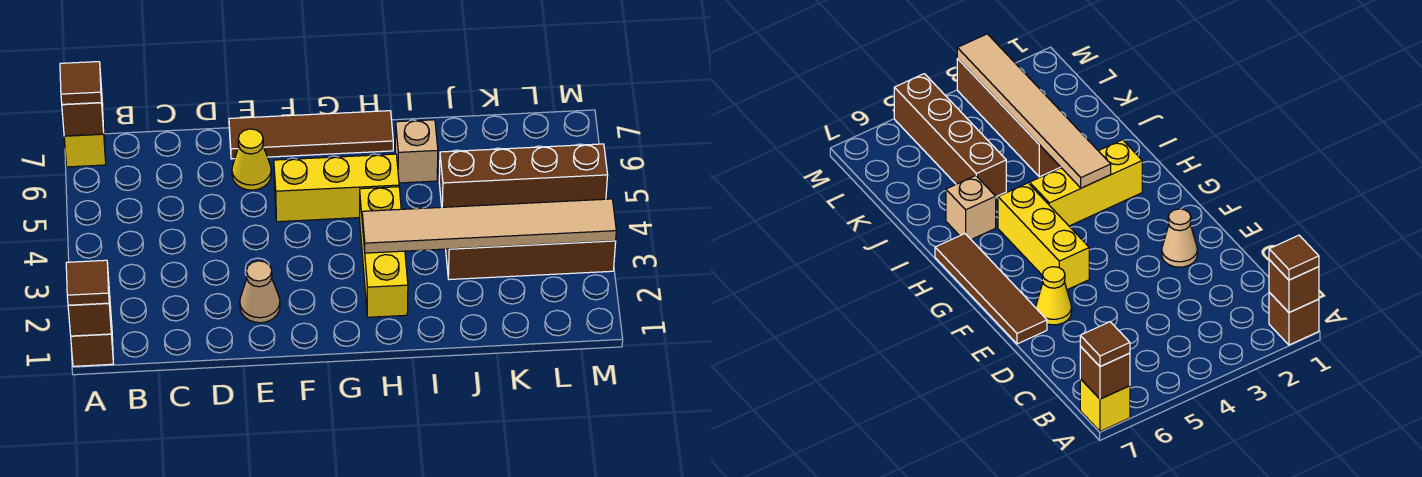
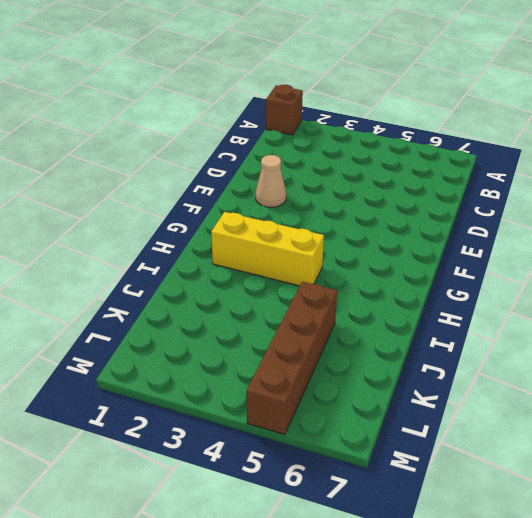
none -> yellow 1x1 brick [64,118,106,167]
none -> yellow 1x1 cone [232,129,271,190]
none -> brown 1x4 tile [229,111,393,159]

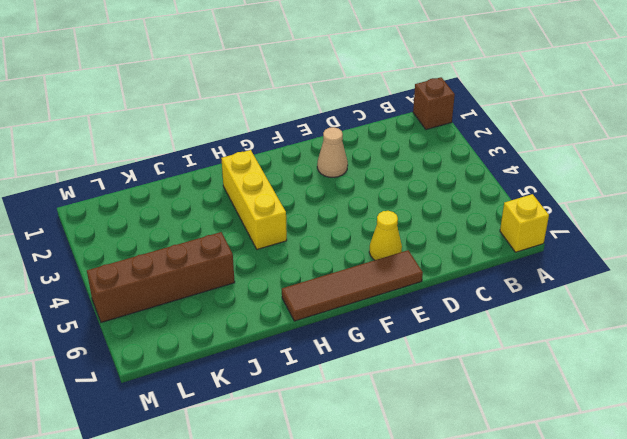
none -> yellow 1x3 brick [274,154,399,222]
none -> tan 1x1 brick [395,120,438,183]
none -> brown 1x4 brick [446,241,616,280]

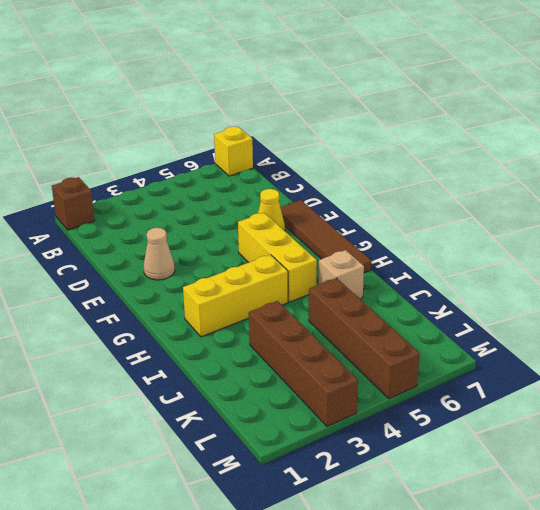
none -> brown 1x1 brick [68,278,111,336]
none -> brown 1x1 brick [62,88,104,136]
none -> tan 1x6 tile [362,199,616,253]

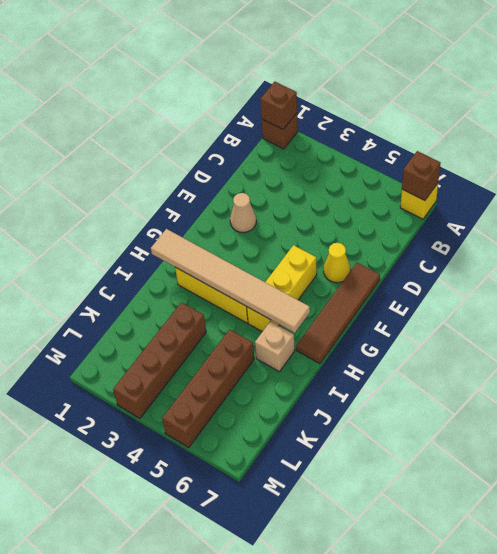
tan 1x6 tile [151,229,310,333] -> tan 1x6 tile turned to [362,199,616,253]
none -> brown 1x1 tile [66,260,109,305]
none -> brown 1x1 tile [60,62,102,104]

